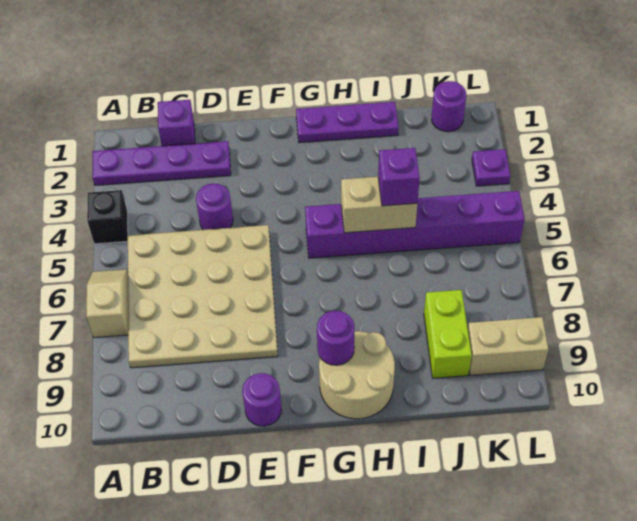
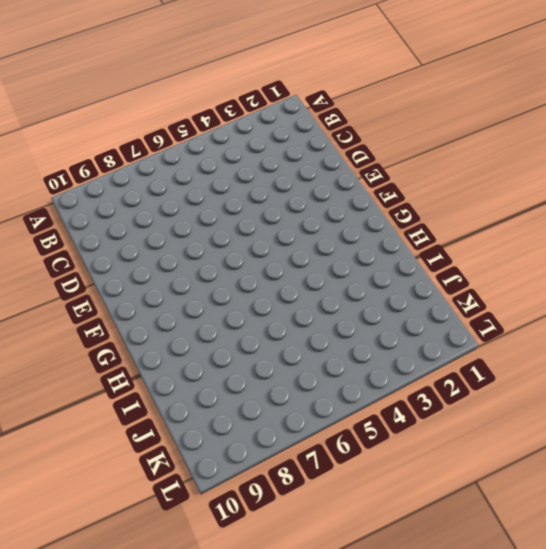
none -> purple 1x4 plate [93,141,231,185]
none -> black 1x1 brick [87,190,128,244]
none -> tan 1x2 slope [86,269,128,338]

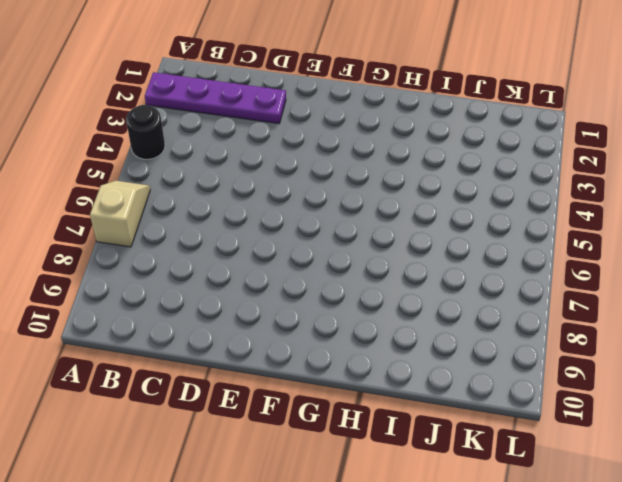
black 1x1 round brick [126,105,165,159] -> black 1x1 brick [87,190,128,244]
none -> tan 4x4 plate [128,225,278,368]
none -> purple 1x1 brick [158,100,195,146]
none -> purple 1x1 round brick [196,183,233,230]

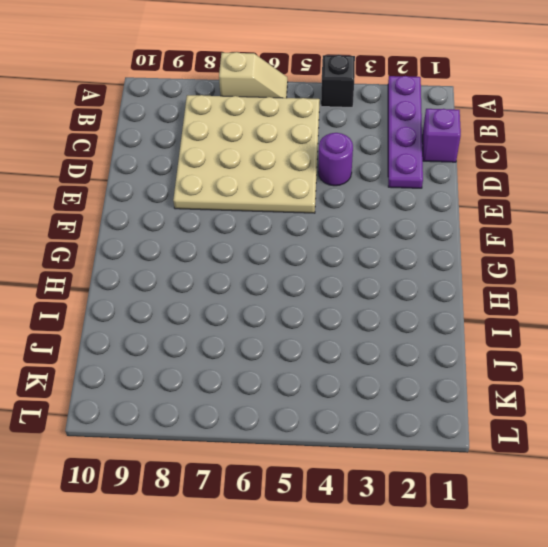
none -> purple 1x1 round brick [242,373,281,426]
none -> purple 1x3 plate [296,102,399,143]
none -> purple 1x6 brick [305,191,524,258]

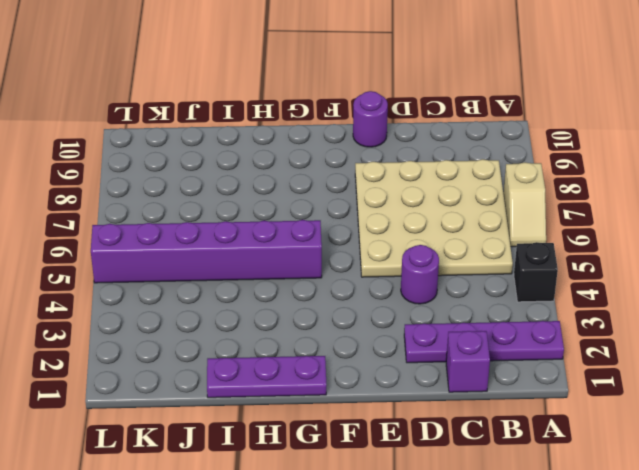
none -> tan 2x2 round brick [319,331,395,419]
none -> lime 1x2 brick [424,290,472,378]
none -> purple 1x1 round brick [432,81,466,132]

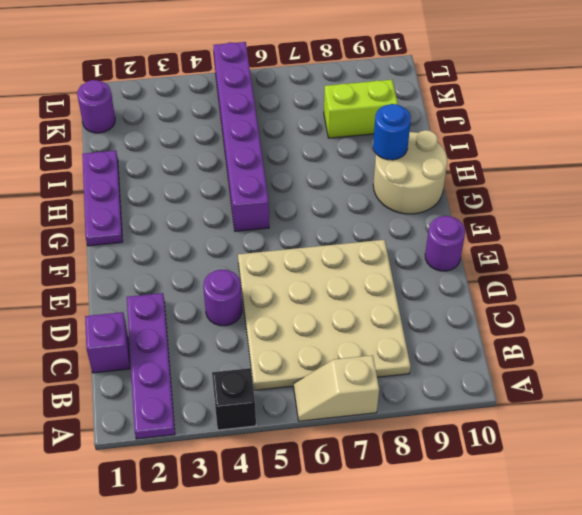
blue 1x1 round brick [373,104,411,160] -> none
none -> tan 1x2 brick [468,317,548,375]
none -> purple 1x1 plate [472,149,510,186]
none -> purple 1x1 round brick [317,311,354,365]

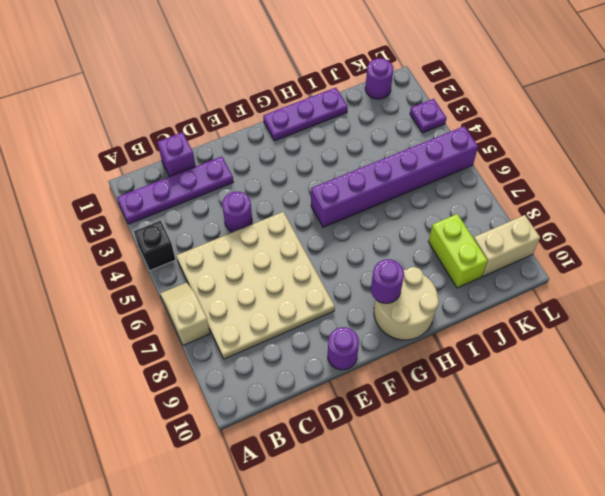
none -> tan 1x2 brick [341,177,417,233]
none -> purple 1x1 brick [378,148,420,206]

